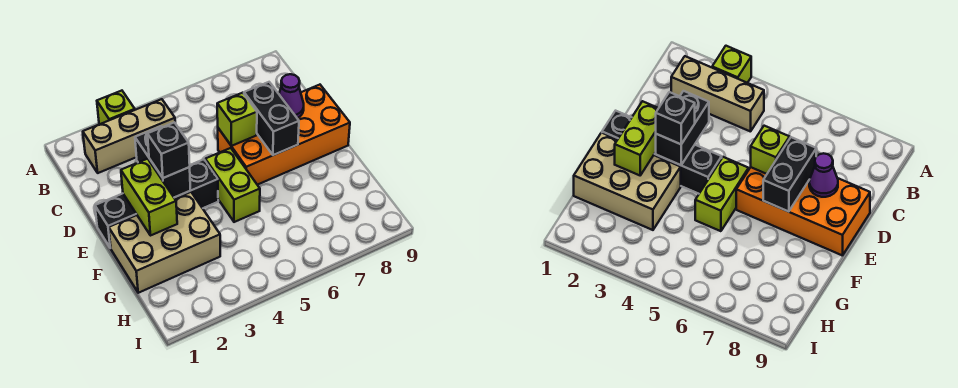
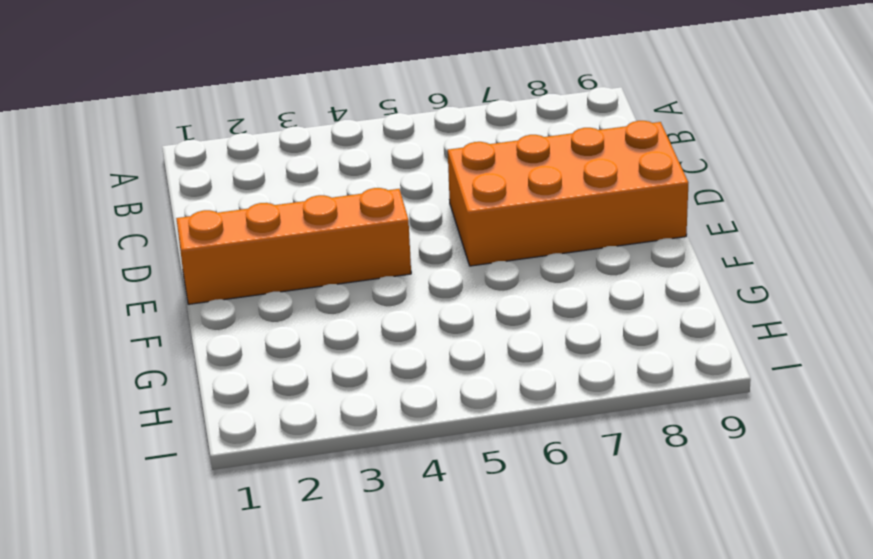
orange 1x4 brick [176,188,411,304] -> black 1x4 brick [95,159,218,248]
none -> lime 1x1 brick [97,91,135,124]
none -> tan 1x3 brick [83,99,175,173]
none -> lime 1x2 brick [205,148,260,222]

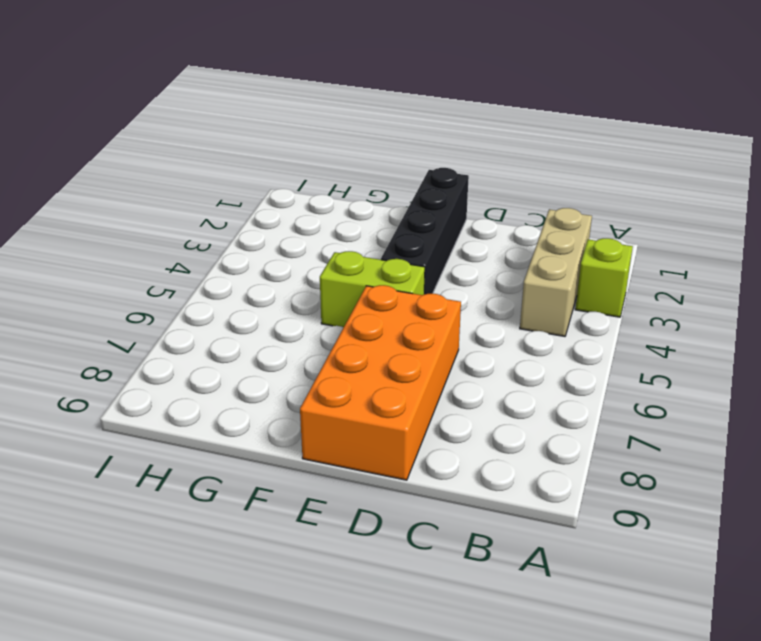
none -> tan 2x3 brick [109,192,220,293]
none -> black 1x2 brick [135,126,191,197]
none -> lime 1x1 brick [217,93,257,146]

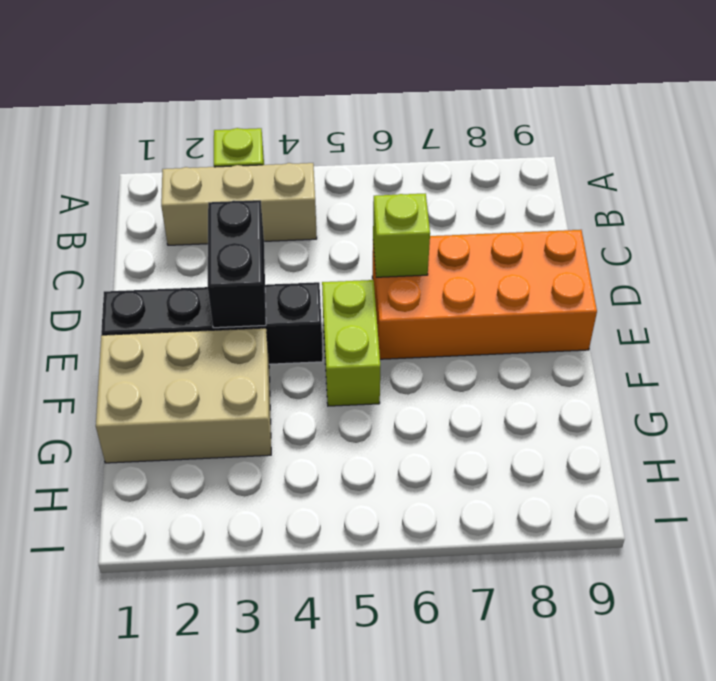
none -> black 1x2 brick [244,82,299,155]
none -> purple 1x1 cone [279,74,304,118]
none -> lime 1x2 brick [121,159,177,236]

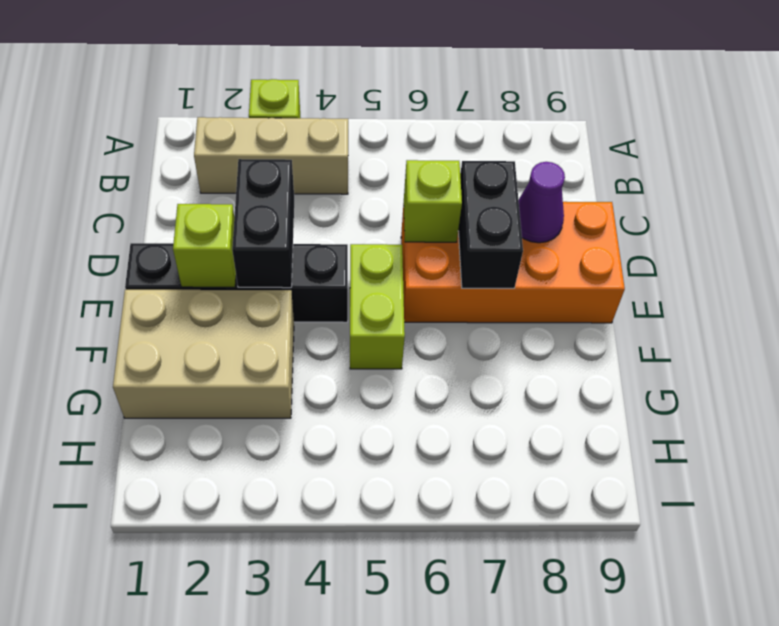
lime 1x1 brick [173,204,236,287] -> lime 1x2 brick [121,159,177,236]
none -> black 1x1 brick [148,122,190,178]

